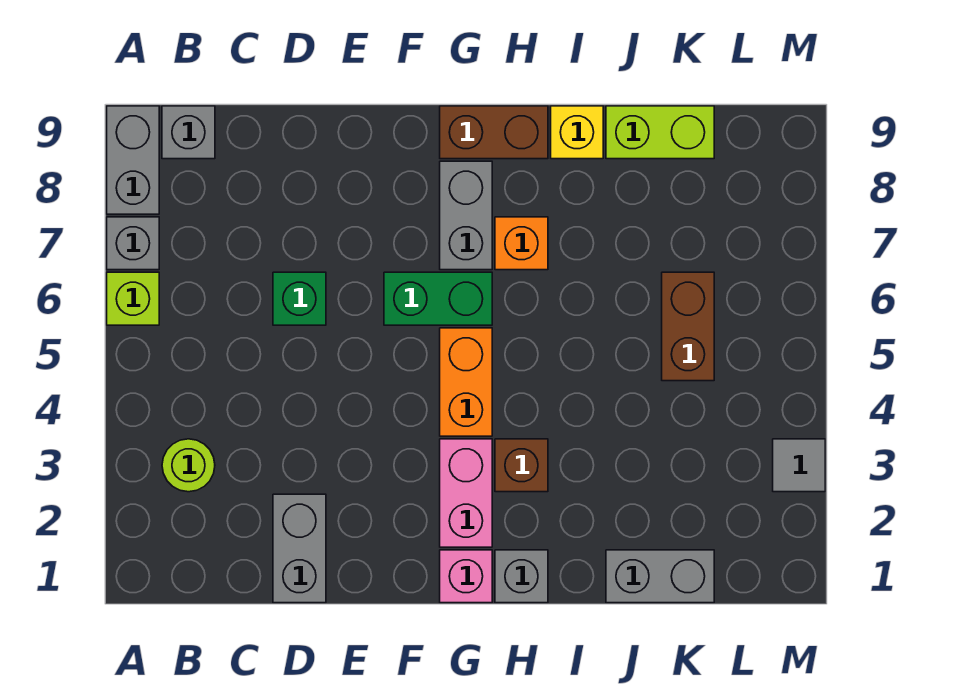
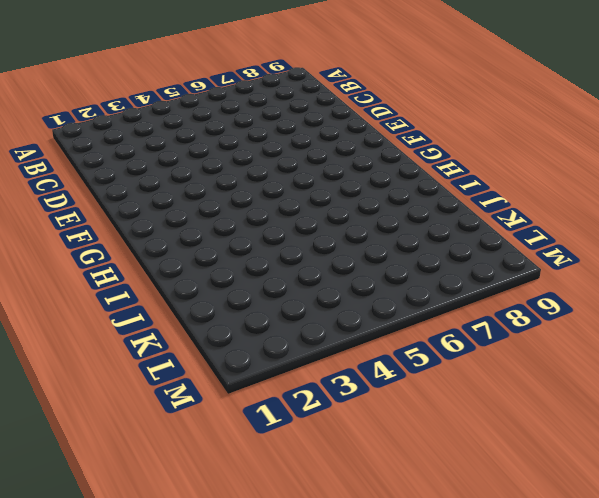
none -> lime 1x1 brick [107,272,159,325]
none -> grey 1x1 brick [107,217,159,270]
none -> grey 1x2 brick [107,106,159,214]

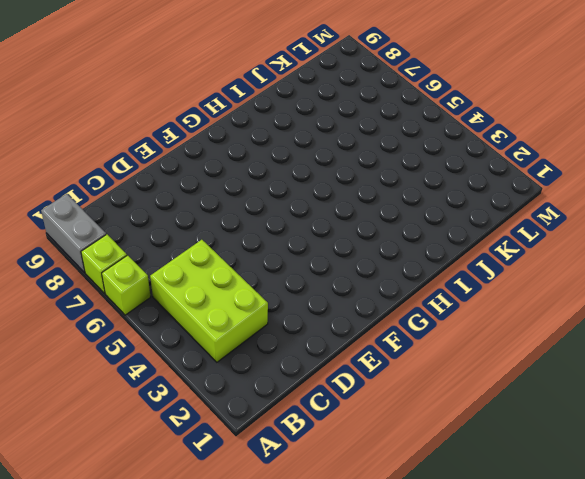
lime 1x1 brick [81,234,127,293] -> grey 1x1 brick [107,217,159,270]
lime 2x3 brick [150,240,268,362] -> lime 1x1 round brick [162,439,215,492]
none -> grey 1x1 brick [162,106,215,159]
none -> grey 1x2 brick [273,494,326,603]
none -> green 1x1 brick [273,272,326,325]

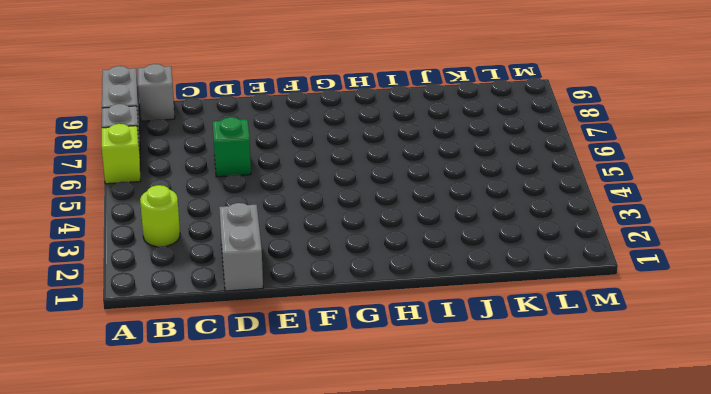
none -> green 1x2 brick [384,272,492,325]
none -> pink 1x1 brick [440,550,492,603]
none -> pink 1x2 brick [440,439,492,547]

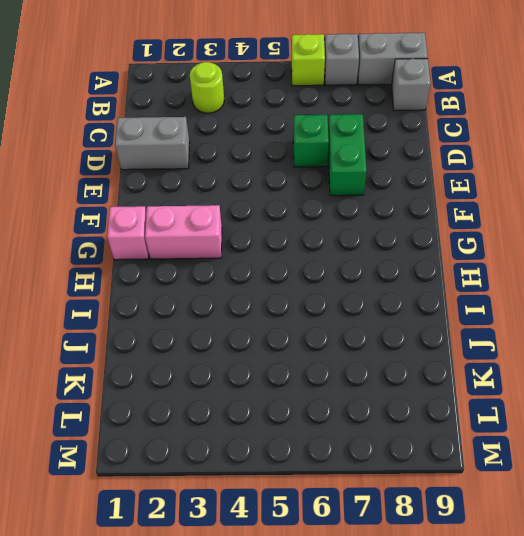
green 1x2 brick [328,114,367,196] -> green 1x2 brick moved to [384,272,492,325]
none -> orange 1x2 brick [440,328,492,436]
none -> grey 1x2 brick [440,161,492,270]
none -> brown 1x2 brick [440,106,548,159]

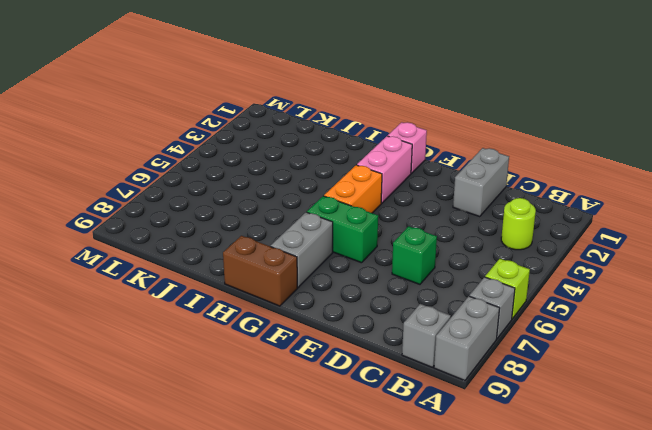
none -> grey 1x1 brick [495,550,548,603]
none -> brown 1x1 brick [495,439,548,492]
none -> orange 1x1 brick [495,217,548,270]

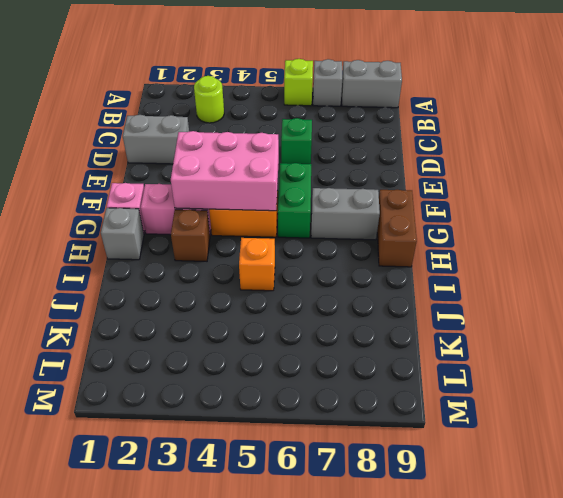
pink 2x3 brick [171,131,279,211] -> none
orange 1x1 brick [239,238,275,291] -> orange 1x1 brick moved to [495,217,548,270]
none -> grey 1x1 brick [162,106,215,159]
none -> yellow 1x1 brick [551,106,603,159]
none -> grey 1x2 brick [606,550,714,603]

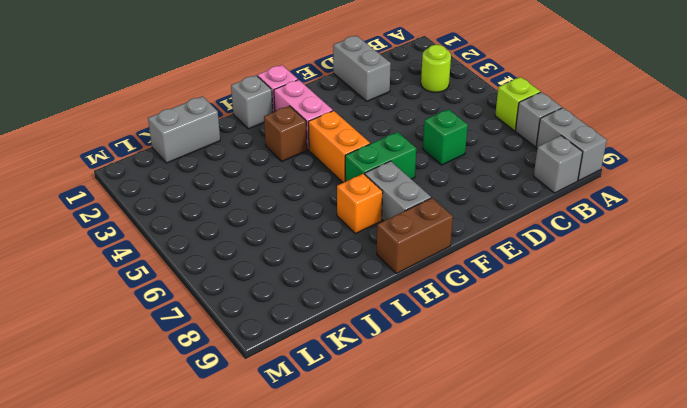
none -> yellow 1x1 brick [551,106,603,159]
none -> lime 1x2 brick [606,106,714,159]
none -> brown 1x2 brick [662,272,714,381]

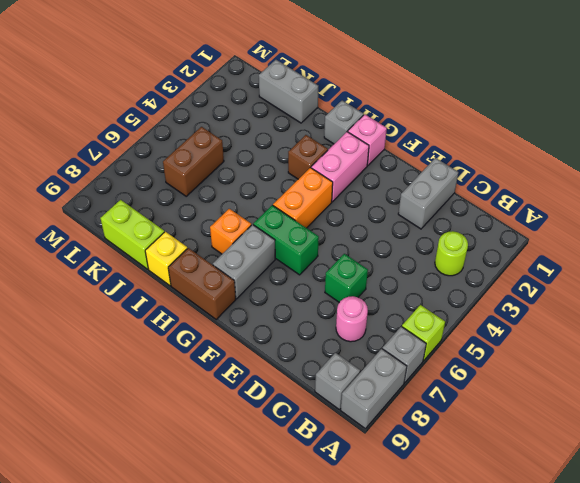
pink 1x1 round brick [336,296,368,342] -> none
none -> grey 1x1 tile [773,439,825,492]

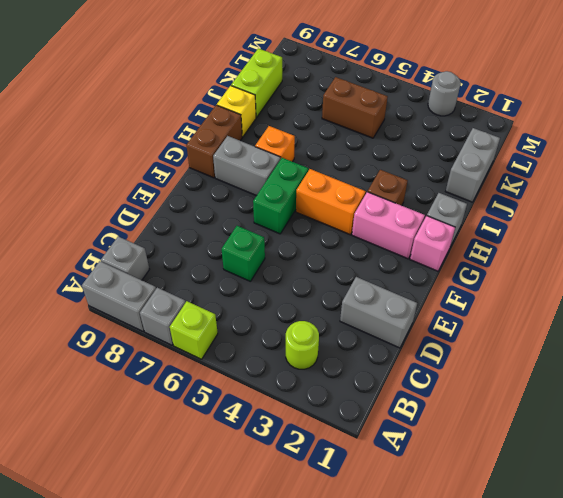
grey 1x1 round brick [428,71,461,116] -> grey 1x1 tile [773,439,825,492]

